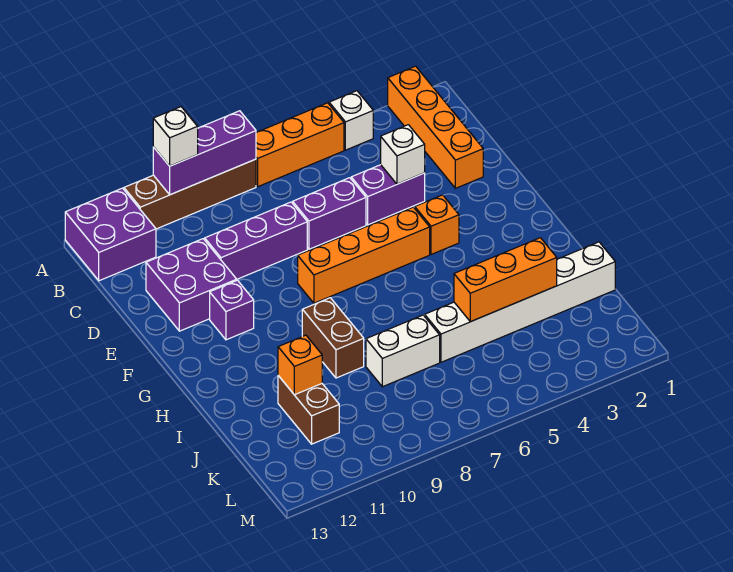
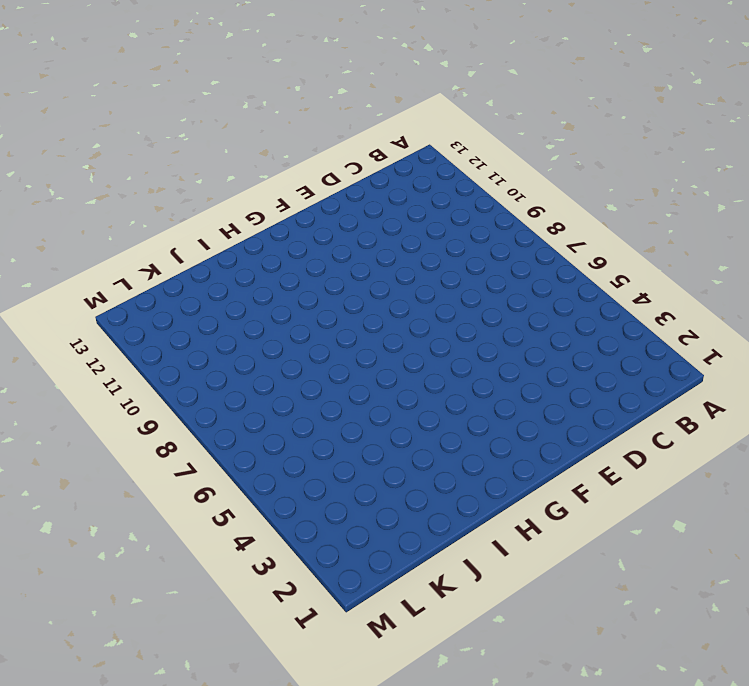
none -> orange 1x4 brick [388,66,483,188]
none -> white 1x1 brick [329,91,373,150]
none -> orange 1x3 brick [256,103,344,187]

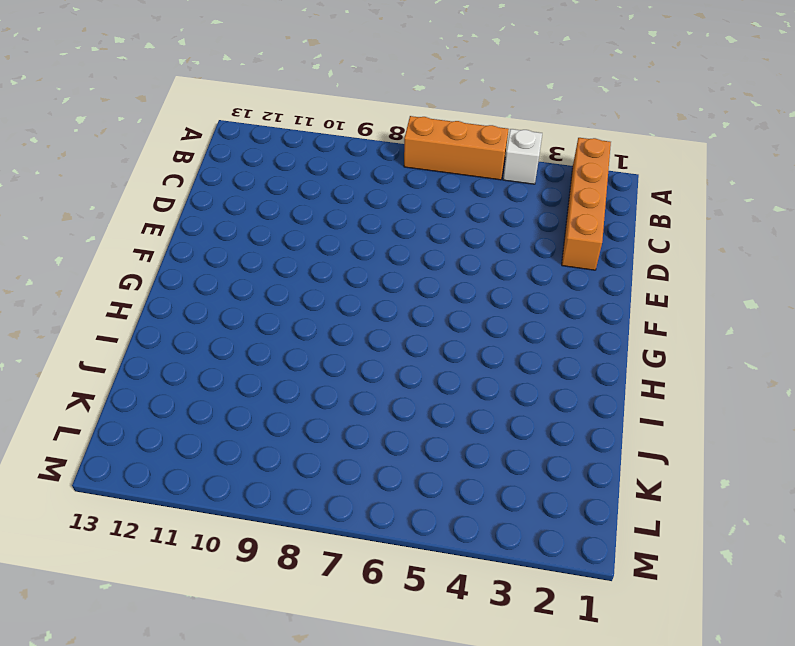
none -> brown 1x4 brick [124,159,256,229]
none -> purple 2x2 brick [65,188,156,281]
none -> purple 1x2 brick [351,165,425,225]

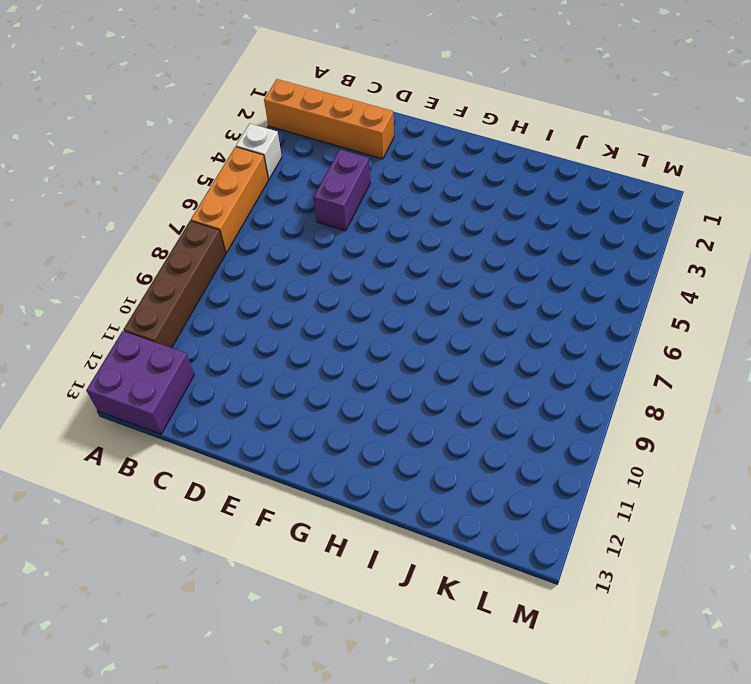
none -> purple 1x2 brick [293,178,366,249]
none -> purple 1x3 brick [205,202,307,279]
none -> purple 2x2 brick [146,239,237,331]

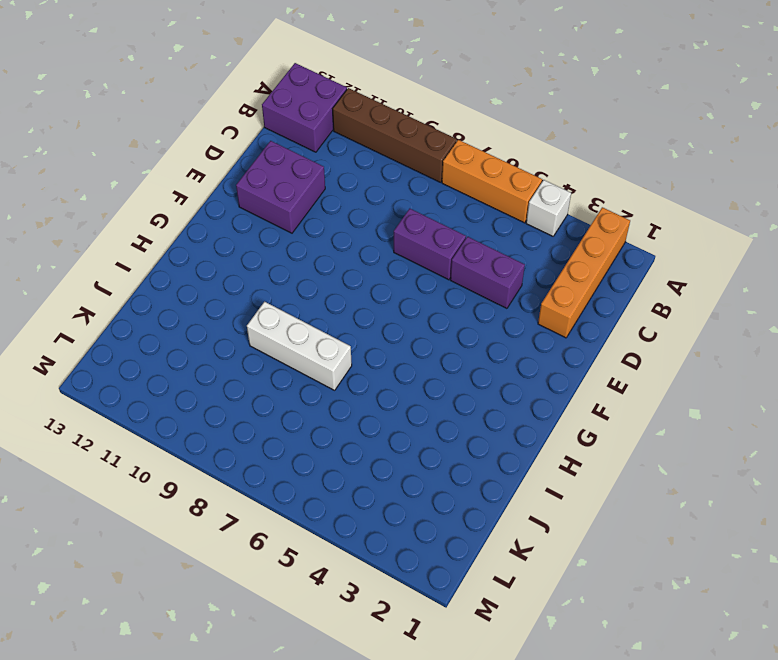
white 1x3 brick [247,302,352,390] -> brown 1x2 brick [302,298,364,378]
none -> purple 1x3 brick [205,202,307,279]
none -> orange 1x1 brick [415,195,459,254]
none -> orange 1x4 brick [298,207,430,303]

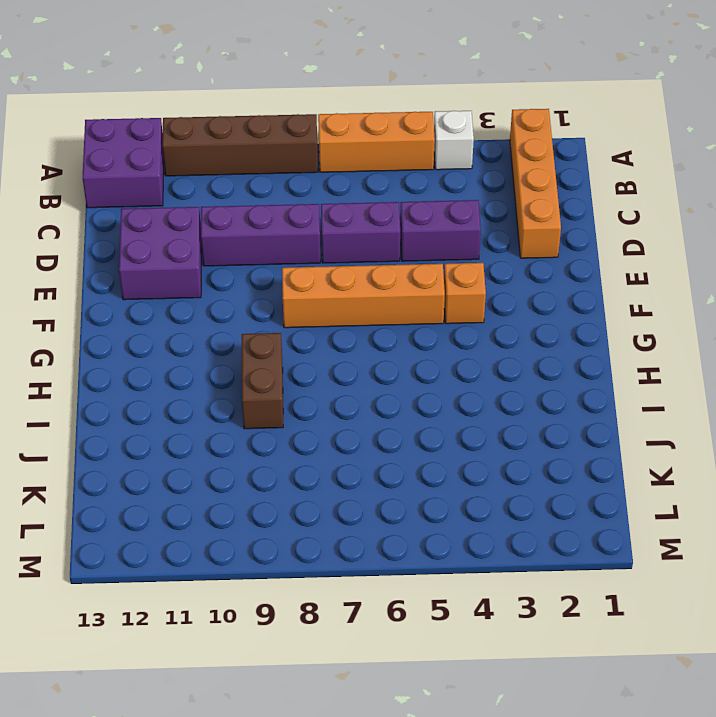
none -> purple 1x1 brick [210,280,254,340]
none -> white 1x6 brick [425,242,615,362]
none -> white 1x2 brick [366,315,440,387]

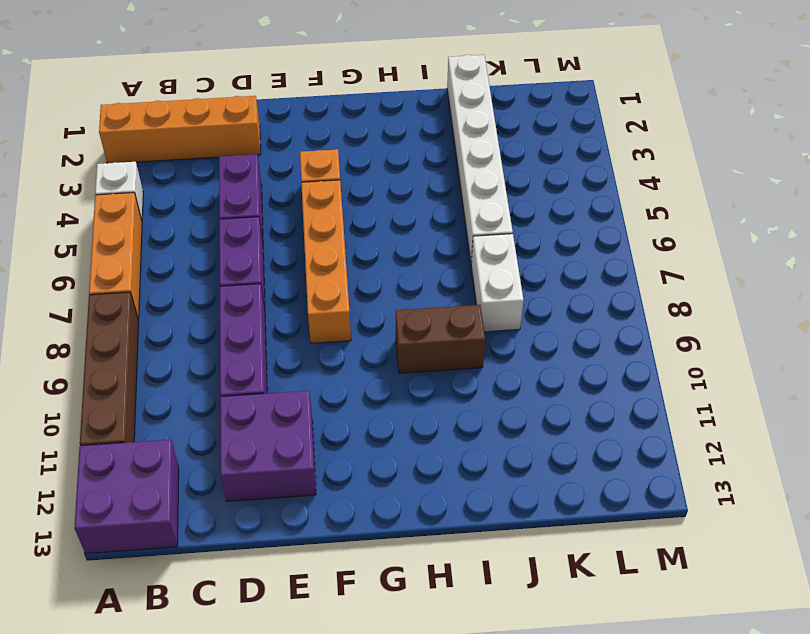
none -> purple 1x1 brick [210,280,254,340]
none -> brown 1x2 brick [278,376,339,444]
none -> purple 1x3 brick [153,111,256,195]

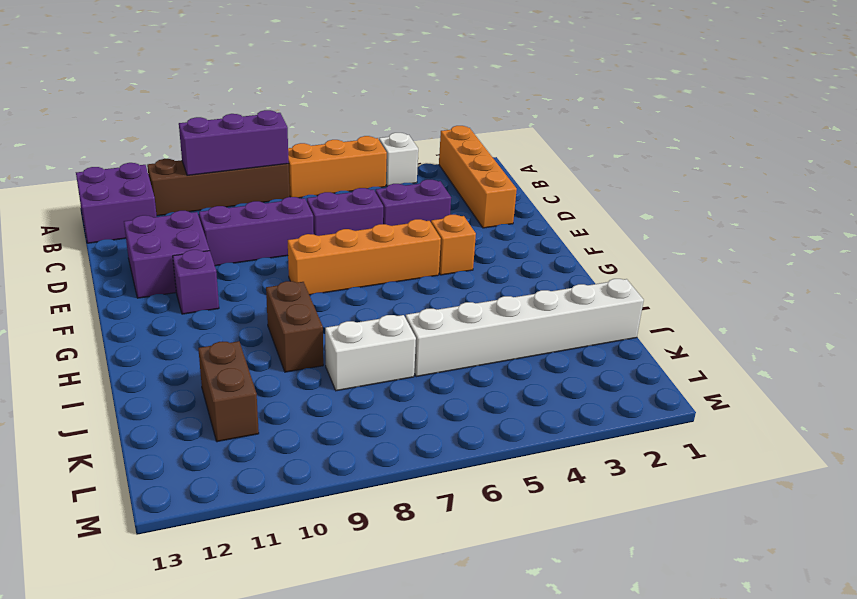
none -> white 1x1 brick [381,125,425,184]
none -> orange 1x3 brick [454,238,557,322]
none -> orange 1x1 brick [278,335,322,395]

